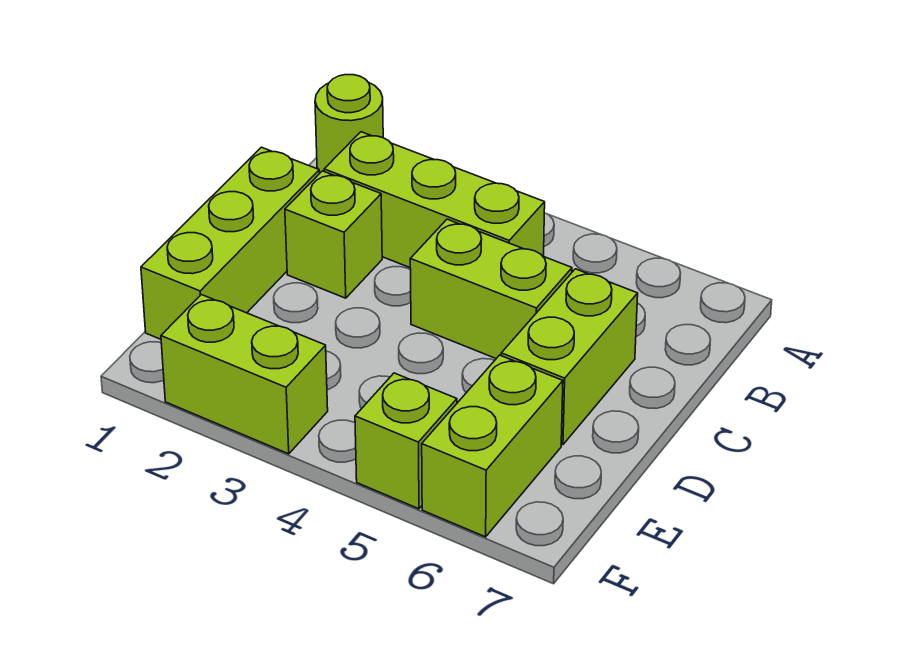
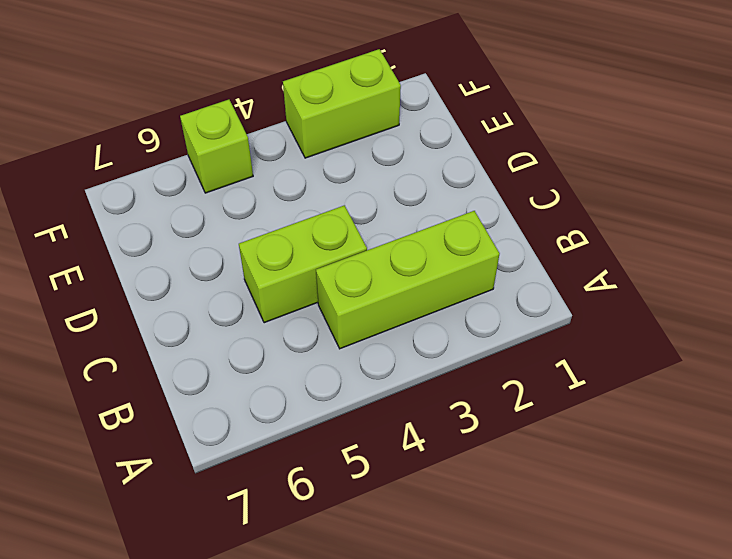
none -> lime 1x1 round brick [315,75,383,173]
none -> lime 1x3 brick [141,147,320,339]

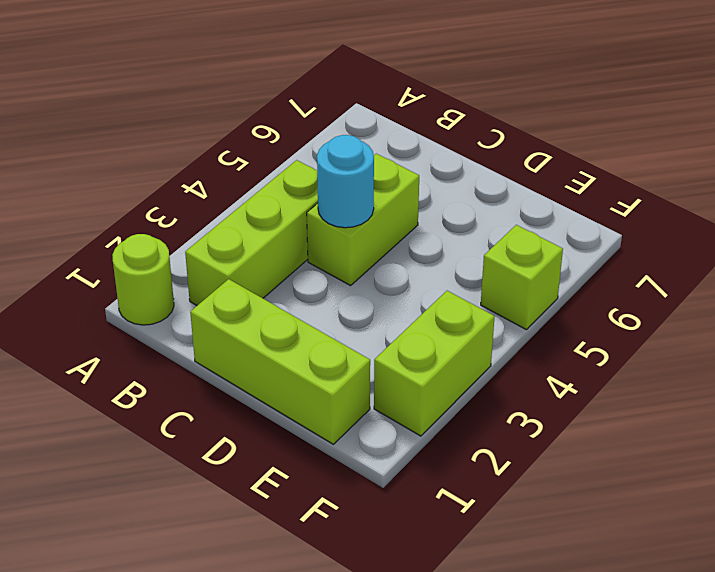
cyan 1x1 round brick [317,135,374,228] -> none
none -> lime 1x1 brick [285,171,382,298]
none -> lime 1x2 brick [501,269,638,445]

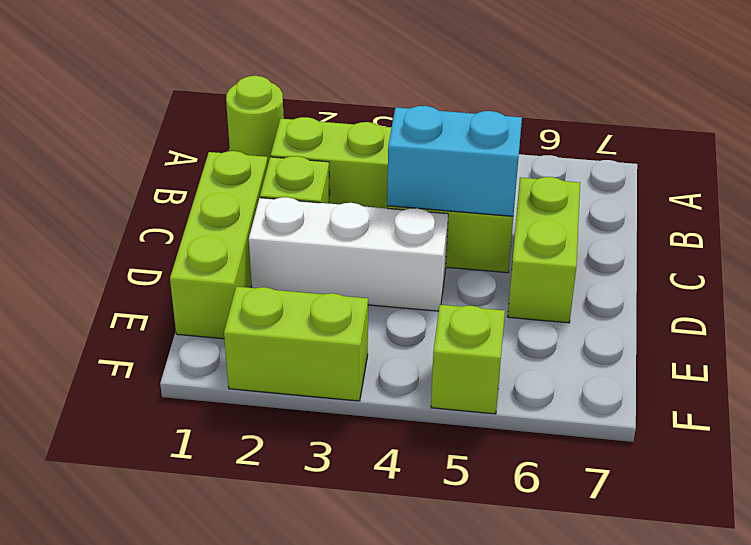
cyan 1x2 brick [387,106,522,216] -> none
white 1x3 brick [249,197,448,311] -> none
none -> lime 1x2 brick [422,355,563,537]

